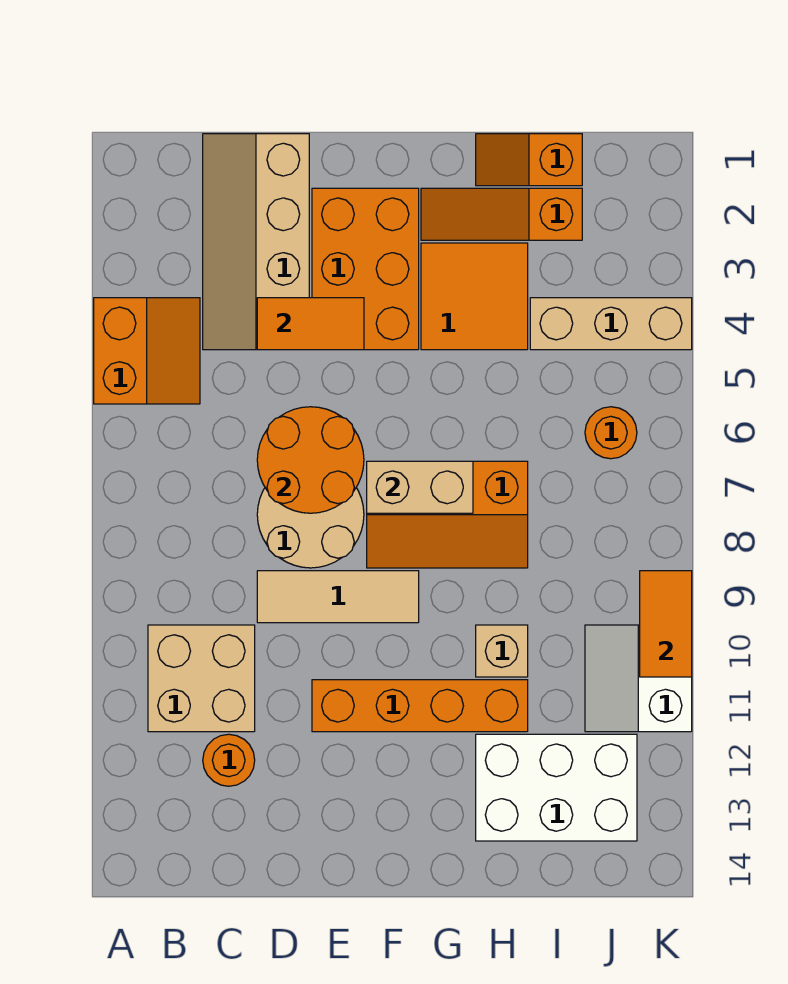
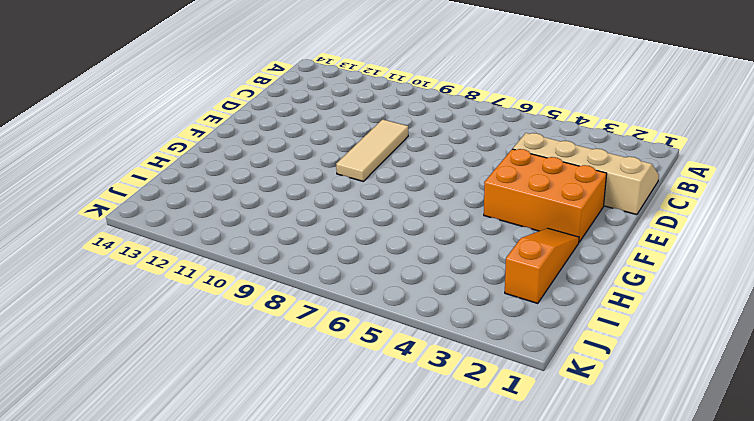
none -> orange 2x2 slope [94,298,200,404]
none -> tan 2x2 brick [148,625,255,732]
none -> orange 1x1 round brick [203,734,255,786]

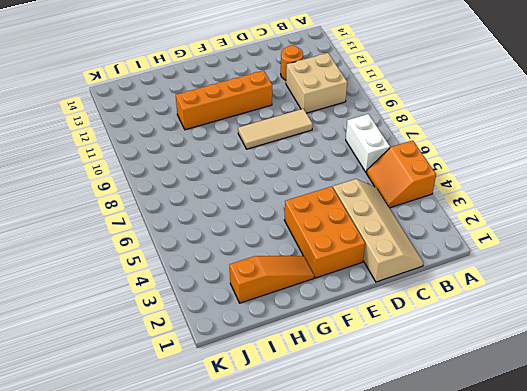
white 1x2 brick [346,114,390,173] -> none
none -> tan 2x2 round brick [257,488,364,568]
none -> orange 2x3 slope [367,461,528,568]
none -> orange 2x2 tile [421,243,528,350]

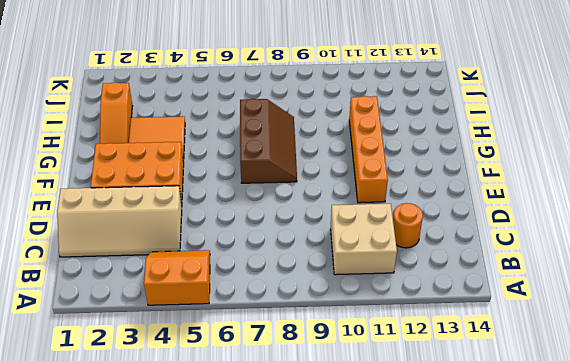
brown 2x3 slope [240,99,297,183] -> orange 2x3 slope [367,461,528,568]
none -> tan 2x2 round brick [257,488,364,568]
none -> tan 1x3 tile [257,571,419,623]
none -> orange 1x2 slope [476,134,582,186]

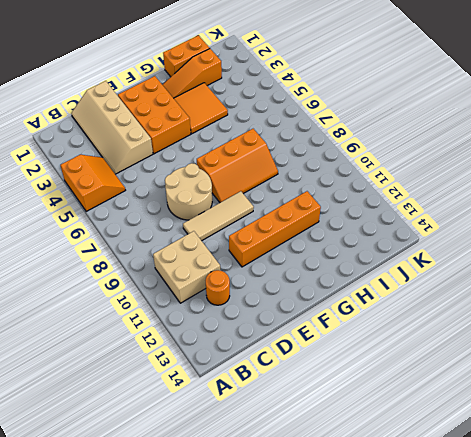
orange 1x2 brick [163,35,210,77] -> orange 1x2 slope [476,134,582,186]
none -> tan 1x1 brick [476,625,528,677]
none -> white 2x3 brick [476,734,637,841]
none -> tan 1x3 brick [530,298,692,350]

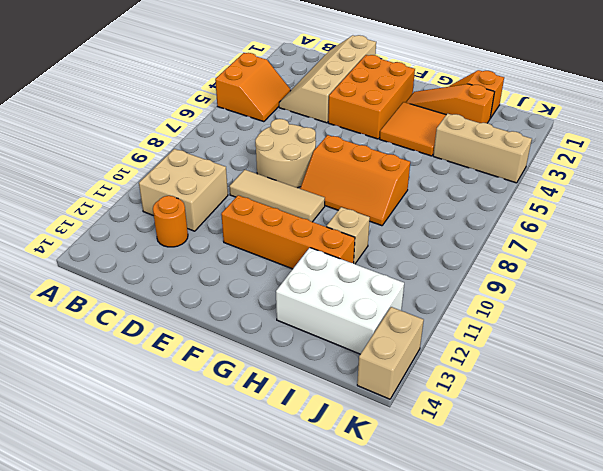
tan 1x2 brick [357,307,424,399] -> tan 1x2 brick turned to [367,461,473,513]
none -> orange 1x1 round brick [585,407,637,459]
none -> white 2x2 slope [585,625,692,732]
none -> orange 1x2 tile [257,298,364,350]

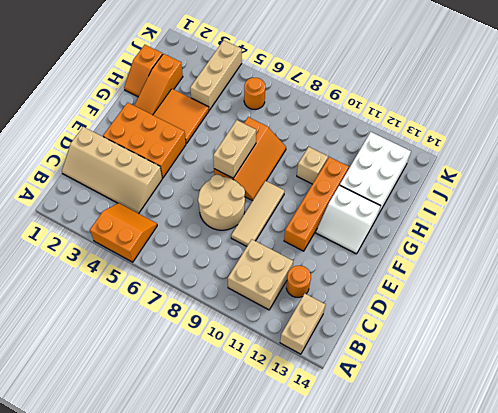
tan 1x2 brick [280,294,326,354] -> none
white 2x2 slope [316,185,381,254] -> white 2x2 slope moved to [585,625,692,732]
none -> orange 1x2 tile [257,298,364,350]
none -> orange 2x2 round brick [257,407,364,513]
none -> orange 1x2 tile [640,571,692,677]

